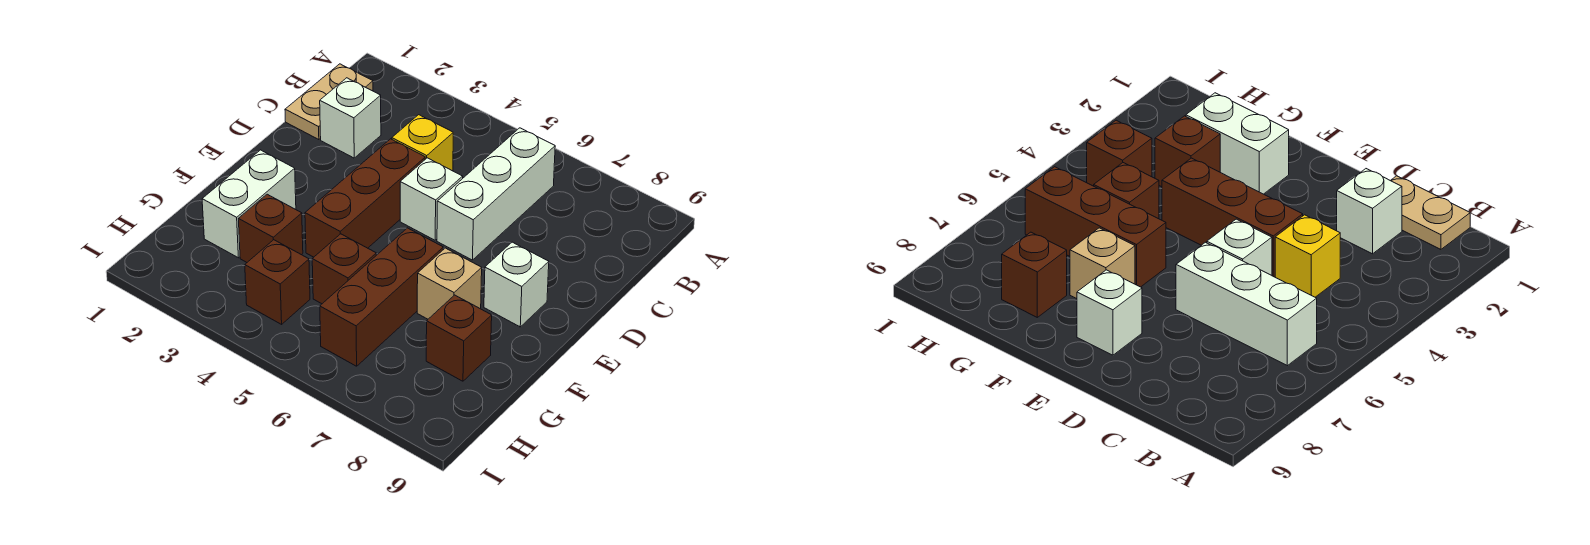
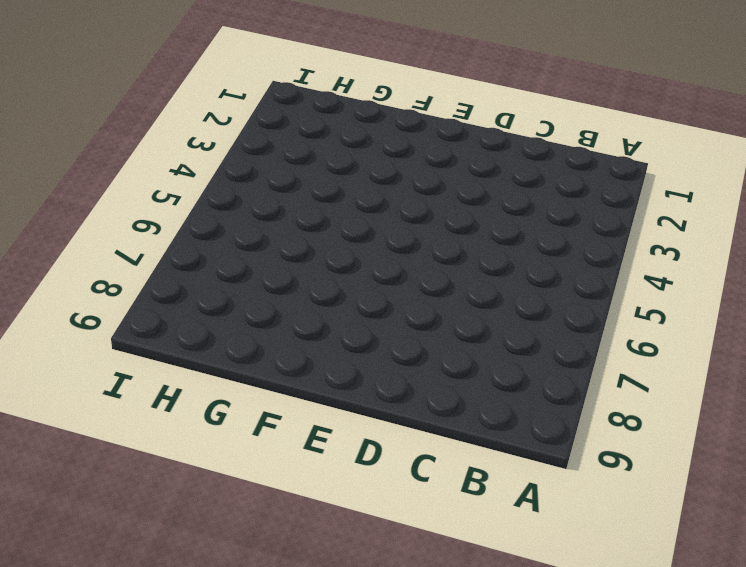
none -> tan 1x2 plate [285,64,373,140]
none -> white 1x3 brick [437,128,555,260]
none -> white 1x1 brick [320,78,381,158]

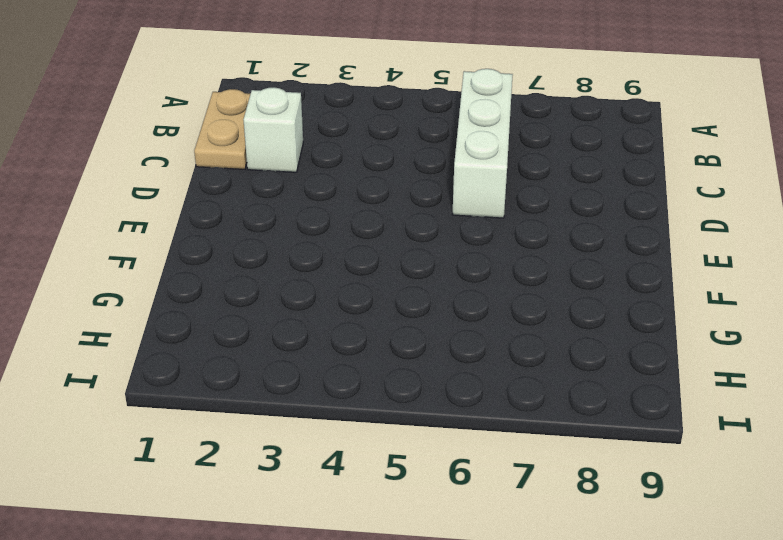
none -> yellow 1x1 brick [392,115,453,171]
none -> brown 1x3 brick [305,139,425,257]
none -> white 1x1 brick [400,158,463,240]

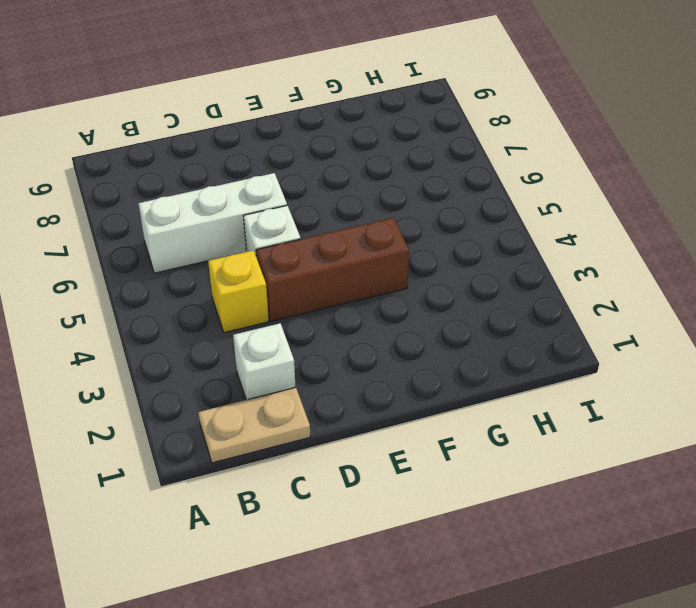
none -> white 1x1 brick [484,242,549,327]
none -> white 1x2 brick [202,150,296,258]
none -> brown 1x3 brick [320,228,443,366]

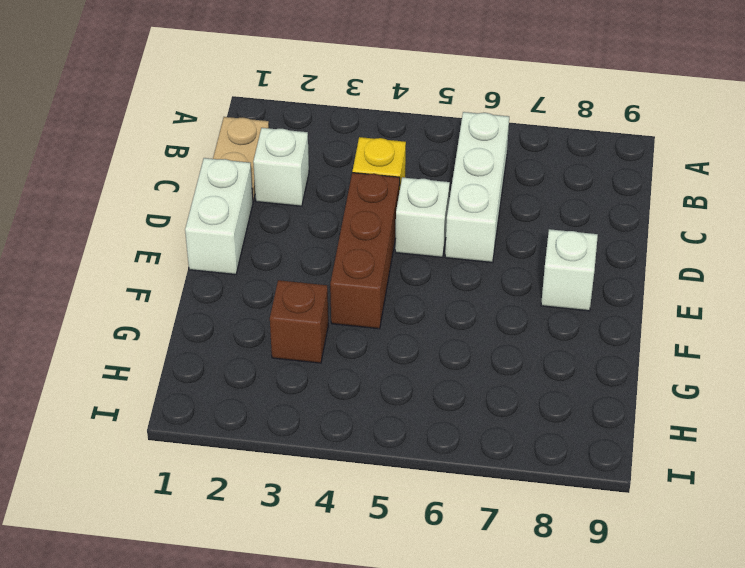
white 1x2 brick [185,158,253,275] -> white 1x2 brick moved to [202,150,296,258]
none -> brown 1x3 brick [320,228,443,366]
none -> tan 1x1 brick [417,248,482,319]
none -> brown 1x1 brick [312,234,376,304]

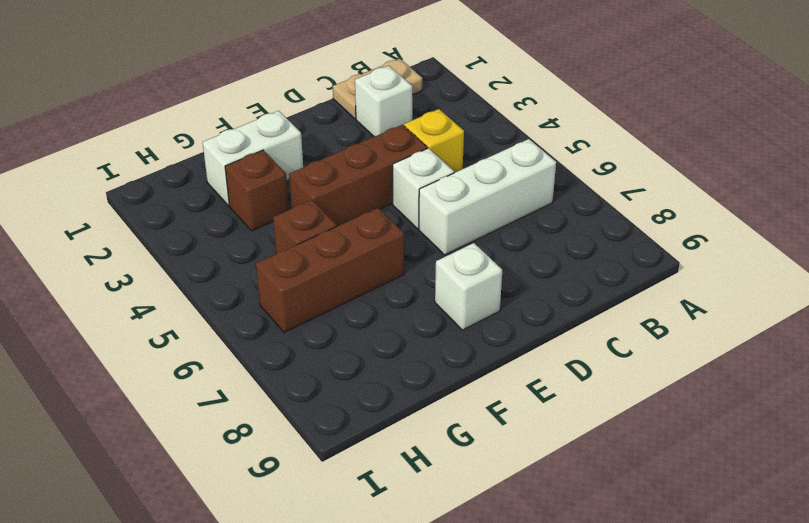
none -> tan 1x1 brick [417,248,482,319]
none -> brown 1x1 brick [426,295,492,381]
none -> brown 1x1 brick [245,240,310,324]

